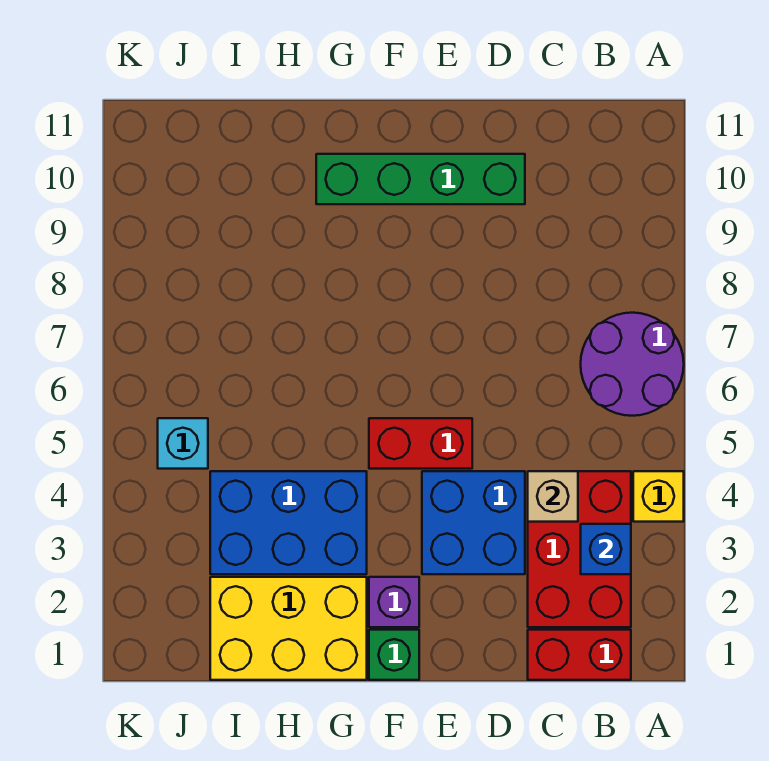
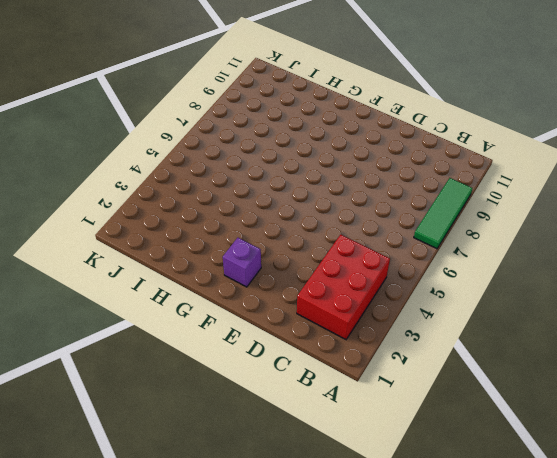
green 1x3 tile [414,178,472,249] -> purple 2x2 round brick [581,313,684,416]
none -> yellow 1x1 brick [633,471,684,522]
none -> red 1x2 brick [528,630,631,680]
none -> blue 2x2 brick [422,471,525,574]

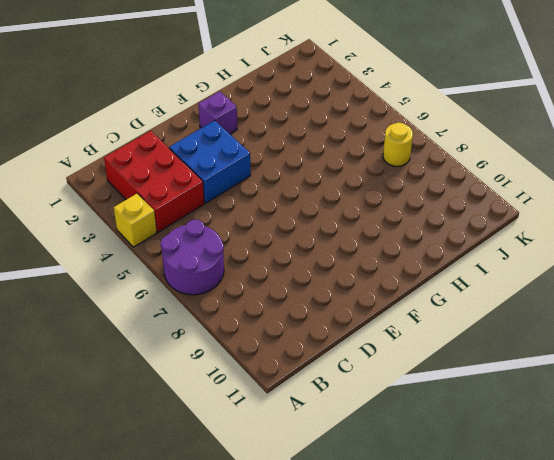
yellow 1x1 round brick [383,123,413,166] -> none
none -> red 1x2 brick [528,630,631,680]
none -> green 1x4 brick [316,154,525,204]
none -> red 1x2 brick [369,418,472,469]

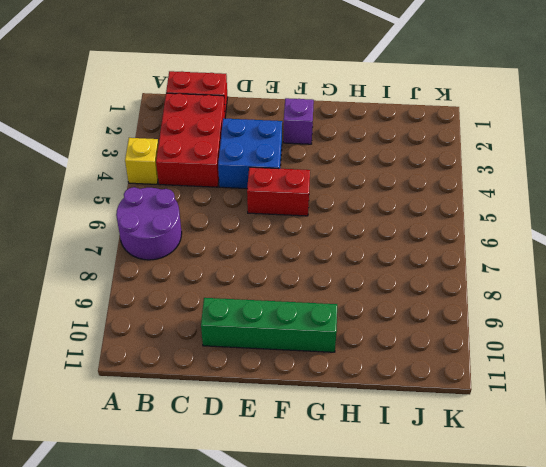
none -> green 1x1 brick [369,630,419,680]
none -> yellow 2x3 brick [210,577,367,680]
none -> blue 2x3 brick [210,471,367,574]

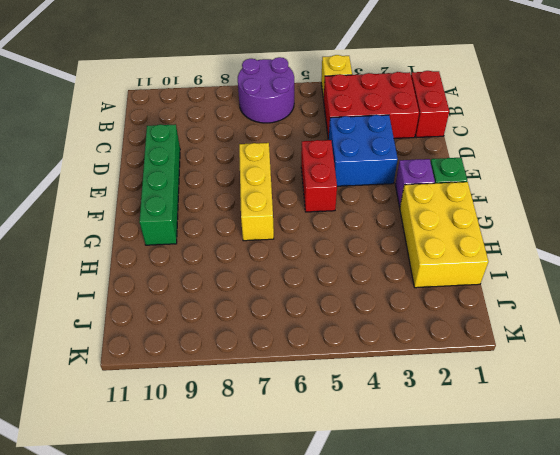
yellow 1x3 brick [239,143,274,241] -> none
none -> blue 2x3 brick [210,471,367,574]
none -> cyan 1x1 brick [158,418,208,469]
none -> blue 1x1 brick [581,524,631,574]

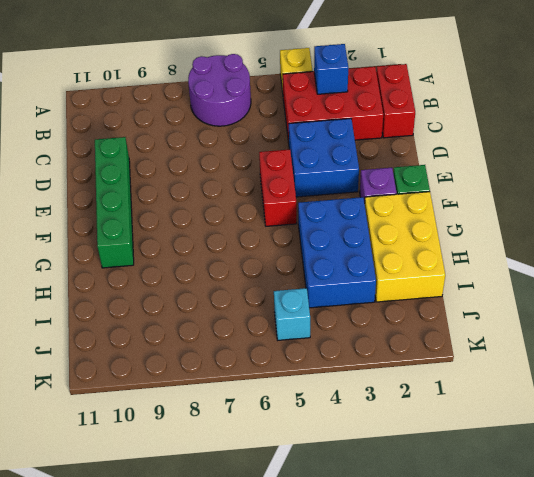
none -> tan 1x1 brick [528,471,578,522]

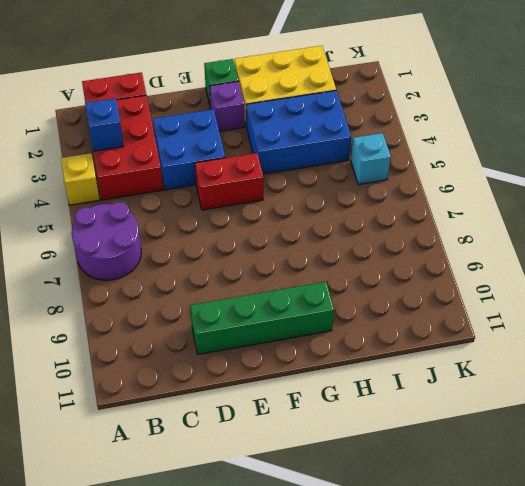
none -> tan 1x1 brick [528,471,578,522]

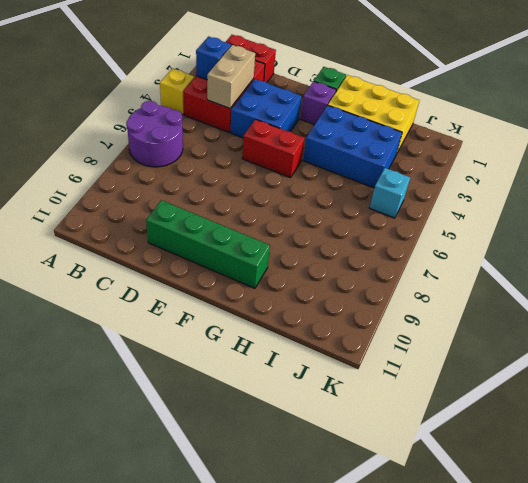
tan 1x2 brick [207,45,255,108] -> tan 1x1 brick [528,471,578,522]

